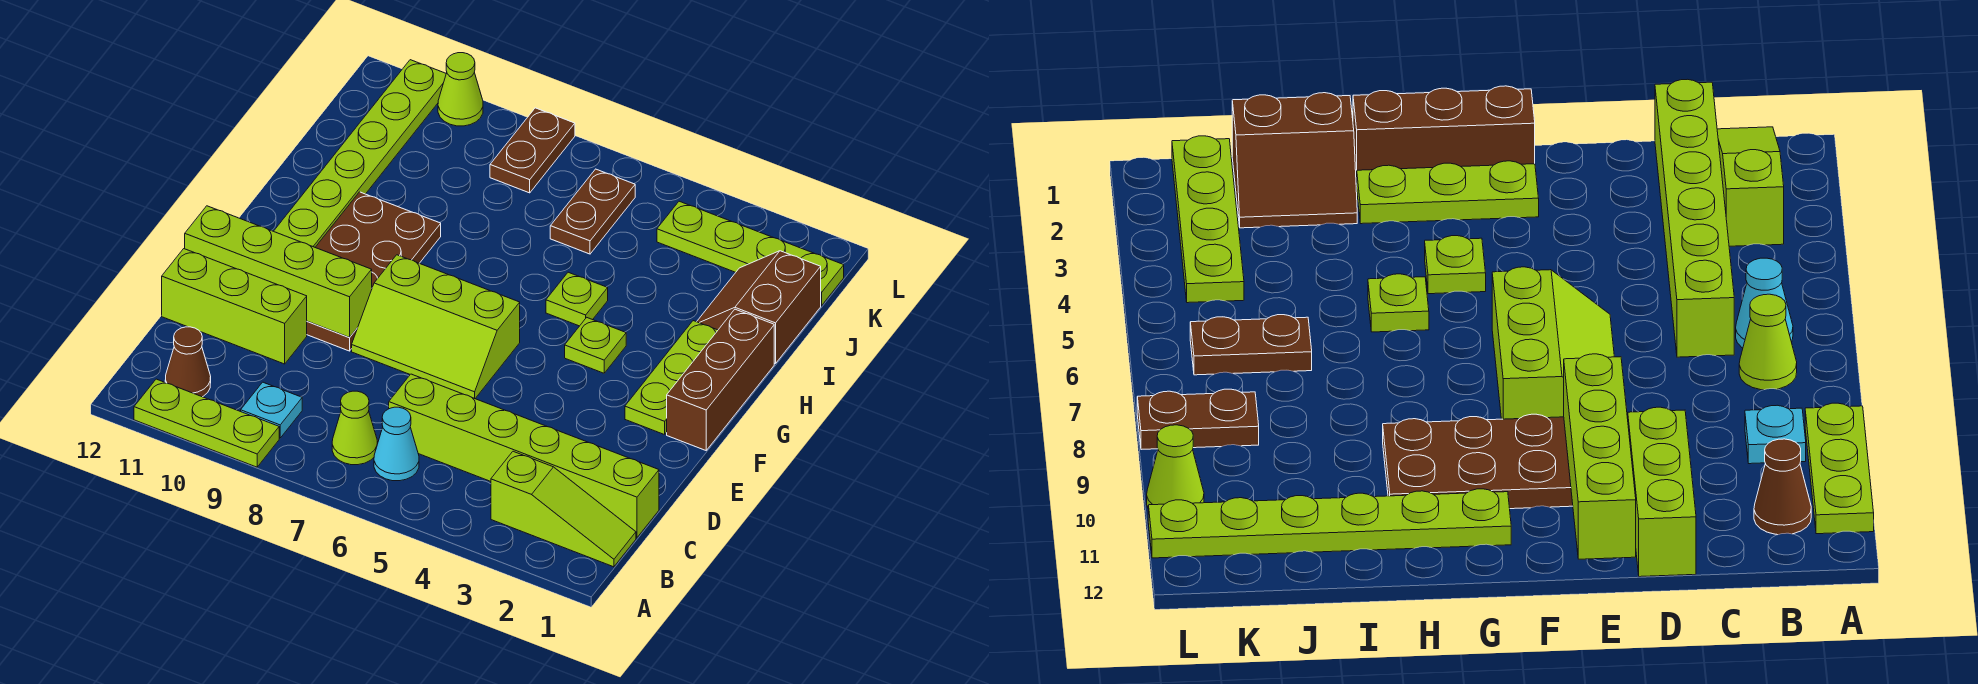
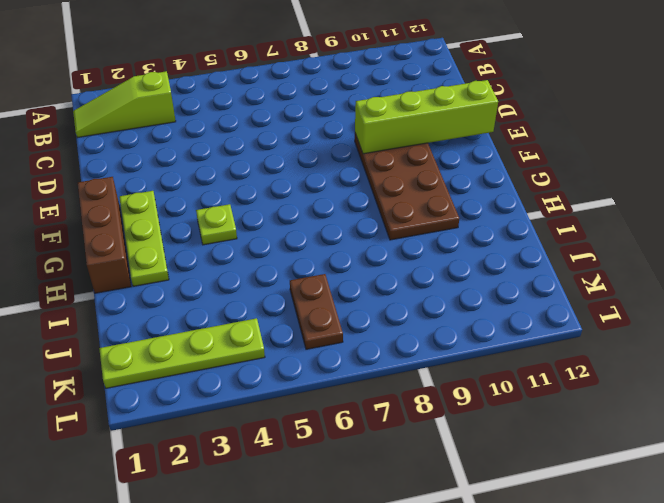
none -> lime 1x3 plate [134,379,279,467]
none -> cyan 1x1 cone [374,407,419,481]
none -> lime 1x1 cone [332,391,377,465]

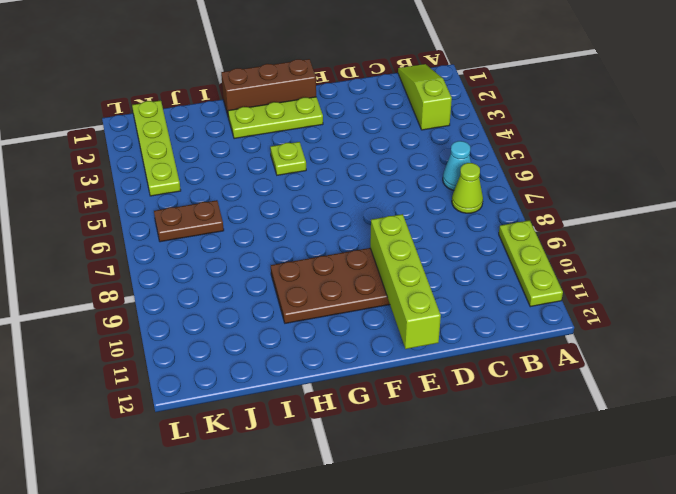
none -> cyan 1x1 plate [241,382,302,438]
none -> brown 1x1 cone [165,327,211,397]
none -> lime 1x6 brick [389,374,659,538]

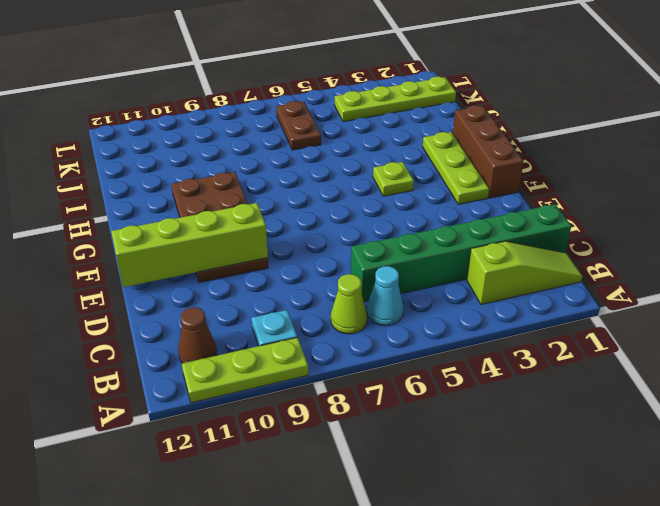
green 1x6 brick [351,204,571,302] -> lime 1x6 brick [389,374,659,538]
none -> lime 1x3 brick [162,249,307,364]
none -> lime 2x3 slope [352,255,520,398]
none -> lime 1x6 plate [274,60,446,247]

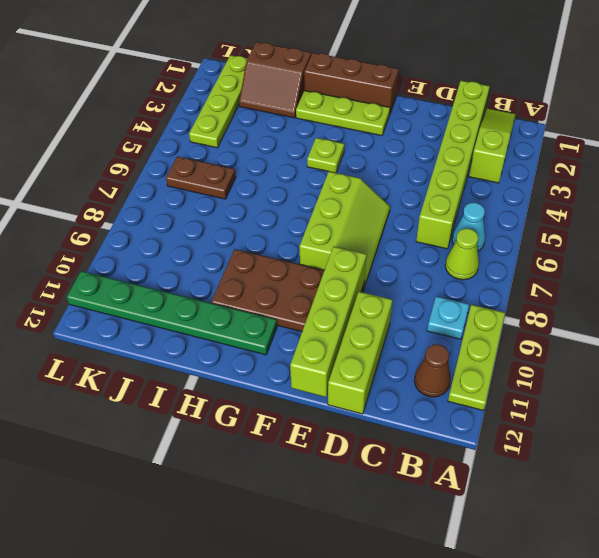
green 1x6 plate [67,271,277,355] -> lime 1x6 plate [274,60,446,247]
none -> lime 1x1 plate [546,272,608,326]
none -> brown 1x2 plate [490,108,575,193]
none -> lime 1x1 cone [438,53,483,126]

